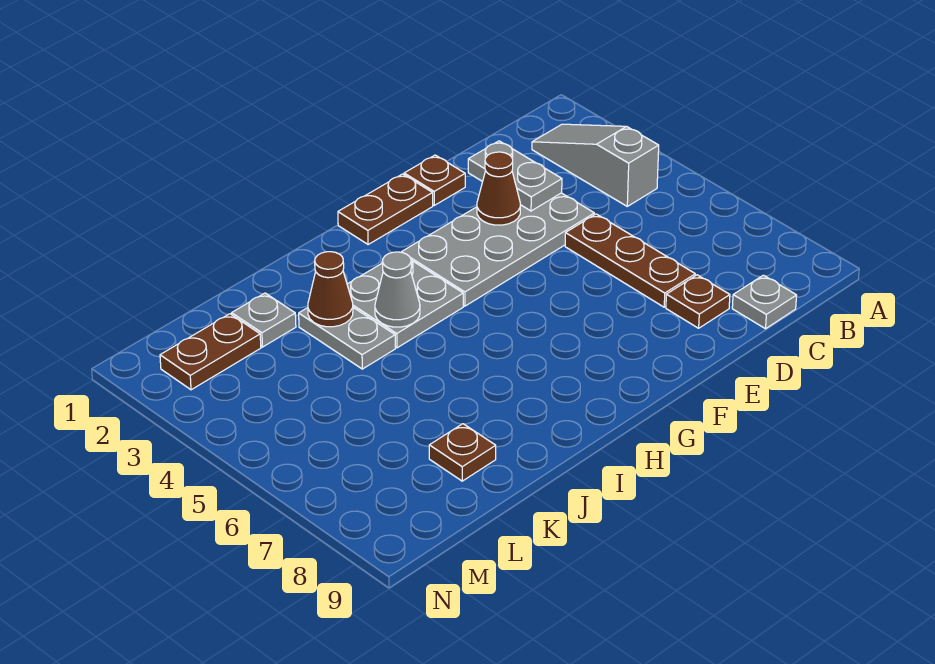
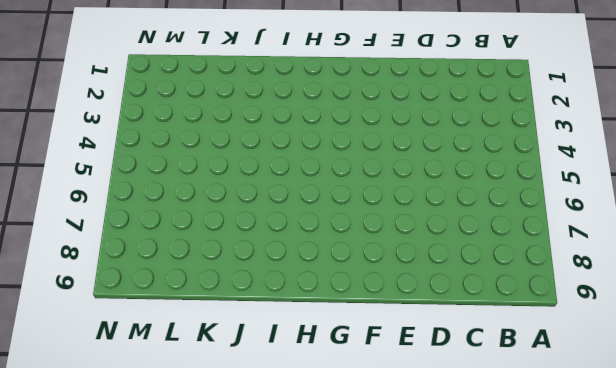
none -> grey 1x3 slope [532,124,659,206]
none -> grey 1x1 plate [732,275,797,329]
none -> grey 2x4 plate [401,193,594,306]

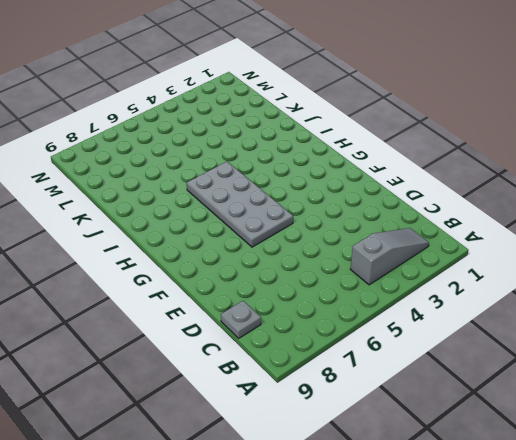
grey 2x4 plate [187,162,293,247] -> grey 2x4 plate moved to [401,193,594,306]
none -> brown 1x3 plate [565,214,695,307]
none -> brown 1x1 plate [666,275,730,328]
none -> brown 1x1 plate [404,155,465,205]

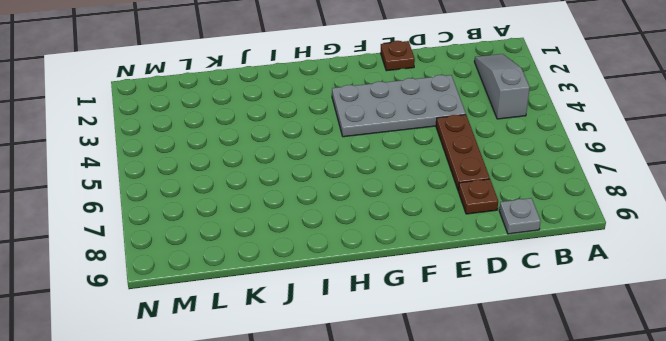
none -> brown 1x2 plate [338,174,433,245]
none -> grey 2x2 plate [347,260,463,348]
none -> grey 1x2 plate [299,308,395,369]

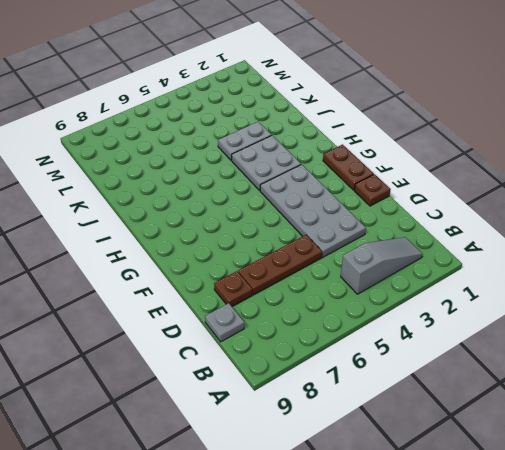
none -> grey 1x1 plate [232,293,296,347]
none -> brown 1x1 plate [429,424,496,481]
none -> brown 1x2 plate [160,314,261,390]

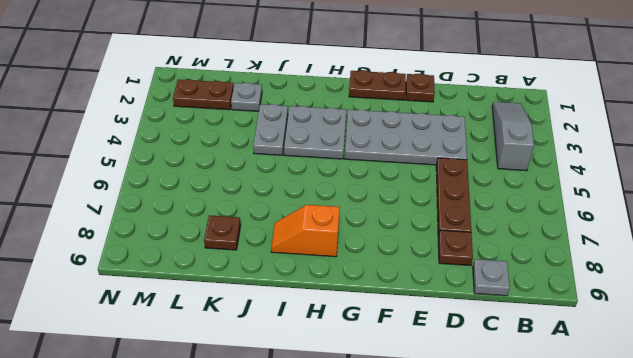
orange 1x2 slope [271,205,340,257] -> none
none -> grey 1x2 plate [468,141,562,211]
none -> brown 1x1 cone [477,152,520,225]
none -> grey 1x1 cone [375,252,420,327]

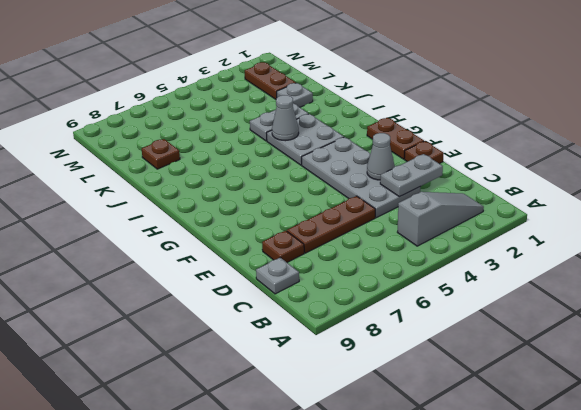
grey 1x1 cone [367,133,395,180] -> brown 1x1 cone [477,152,520,225]
none -> brown 1x1 cone [308,252,353,327]

